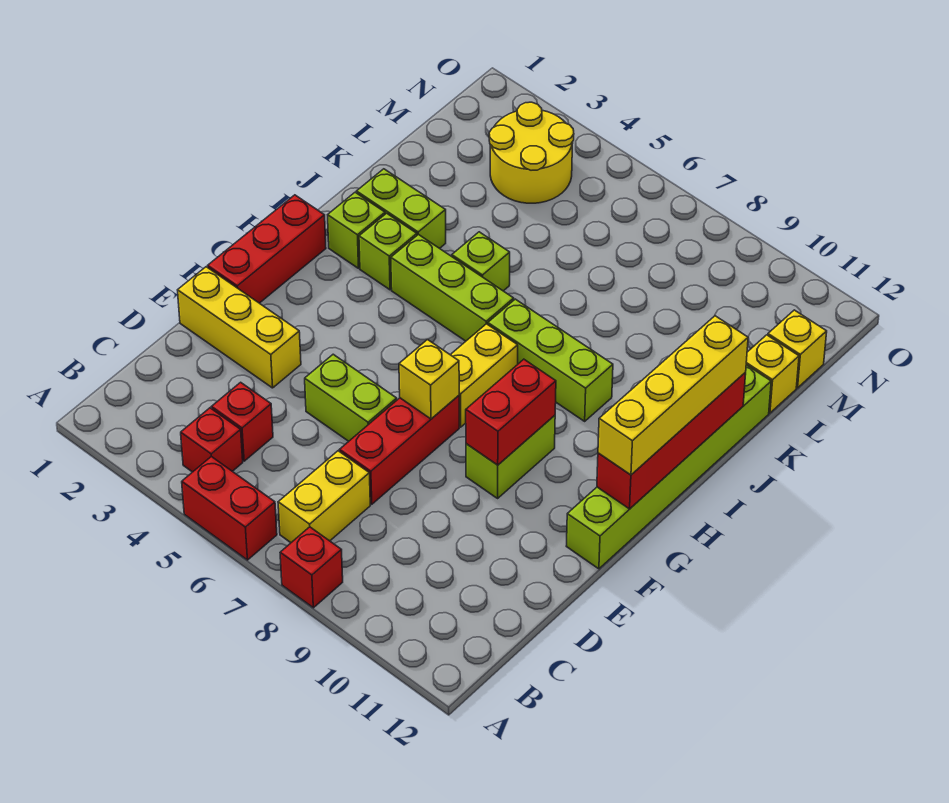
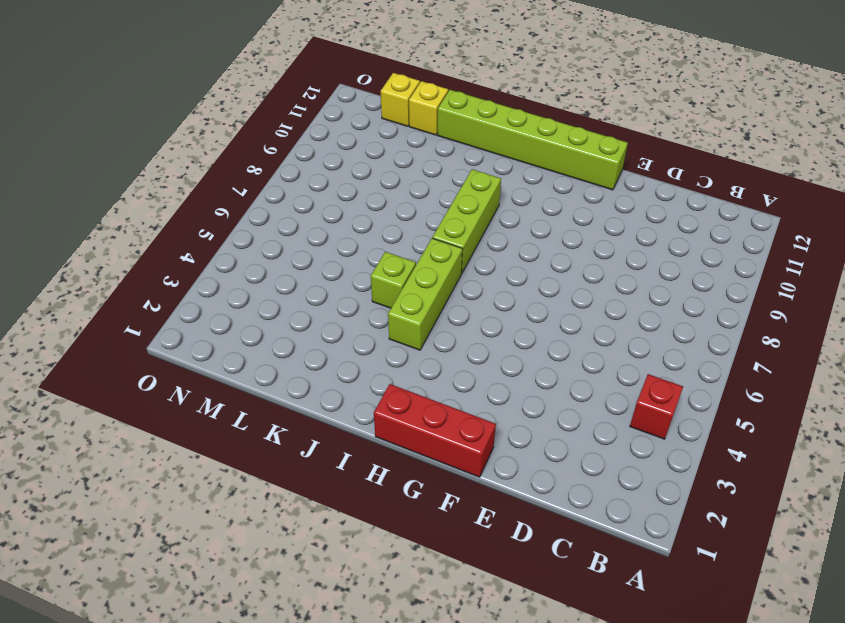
none -> red 1x2 brick [182,457,277,560]
none -> red 1x1 brick [280,527,343,608]
none -> yellow 1x2 brick [278,451,370,542]

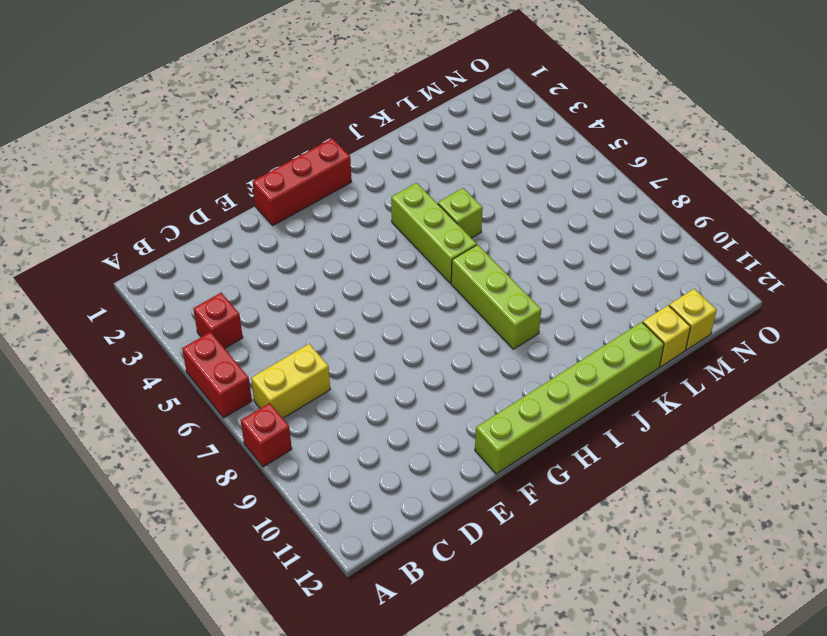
none -> red 1x1 brick [212,382,273,461]
none -> red 1x3 brick [340,396,459,504]
none -> yellow 1x3 brick [178,267,301,388]

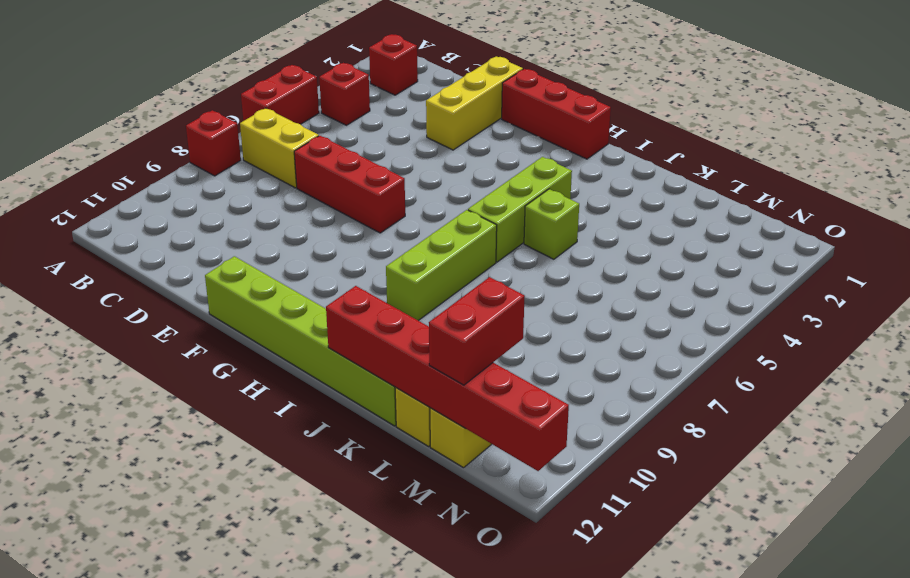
red 1x1 brick [369,34,418,95] -> red 1x1 brick moved to [212,382,273,461]
red 1x6 brick [326,286,569,471] -> red 1x4 brick [597,372,746,509]
red 1x2 brick [429,277,525,385] -> red 1x2 brick turned to [466,359,556,465]
none -> lime 1x2 brick [305,354,397,441]
none -> lime 1x2 brick [466,415,555,498]
none -> yellow 1x2 brick [450,324,518,427]

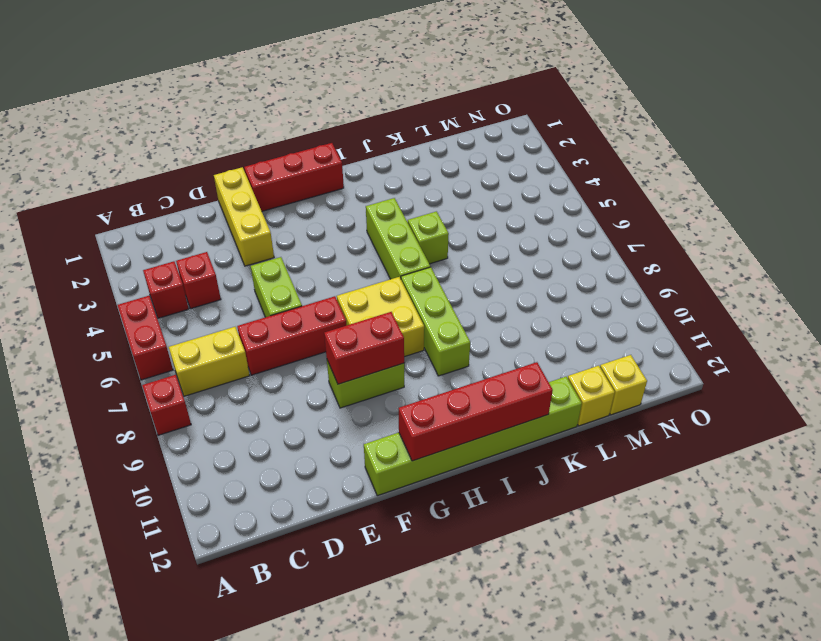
yellow 2x2 brick [337,277,424,357] -> yellow 1x2 brick [450,324,518,427]
none -> lime 1x1 brick [328,192,385,268]
none -> lime 1x1 brick [359,213,417,290]
none -> lime 1x2 brick [356,169,446,248]

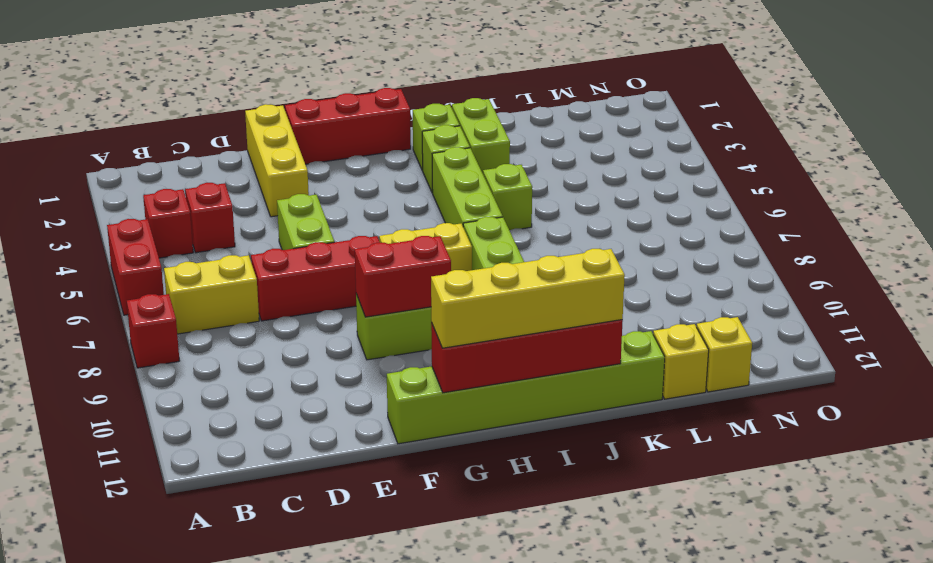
none -> yellow 2x2 round brick [489,102,574,203]
none -> yellow 1x1 brick [399,339,459,419]

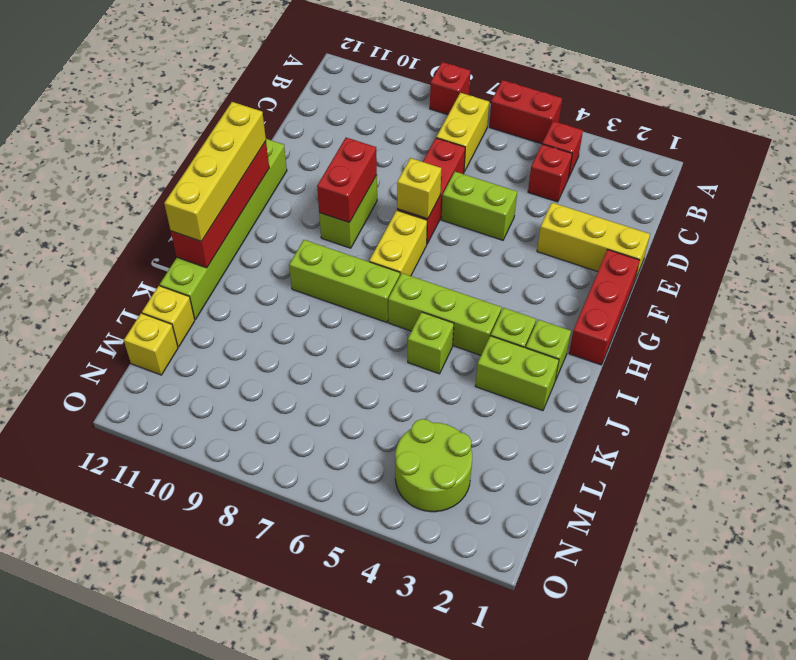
lime 2x2 round brick [395,419,472,512] -> yellow 2x2 round brick [489,102,574,203]

